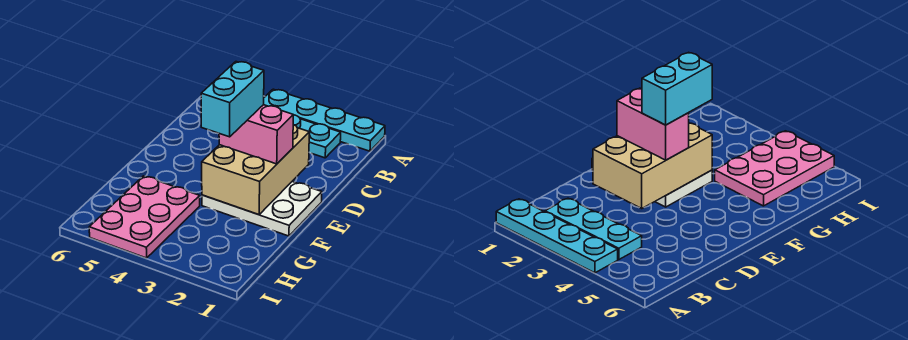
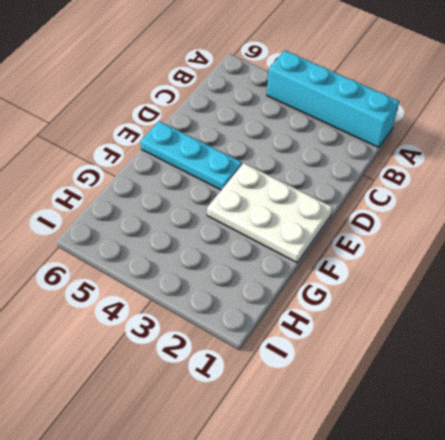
cyan 1x4 brick [267,50,399,148] -> cyan 1x4 plate [264,89,385,151]
cyan 1x3 plate [141,121,242,190] -> cyan 1x3 plate moved to [293,115,341,158]
none -> pink 2x3 plate [89,176,200,258]
none -> tan 2x3 brick [202,125,309,215]

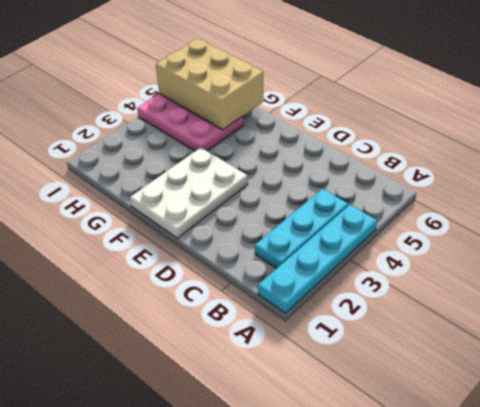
tan 2x3 brick [156,39,264,130] -> tan 2x3 brick moved to [202,125,309,215]
none -> pink 1x2 brick [219,105,293,164]
none -> cyan 1x2 brick [201,62,264,137]

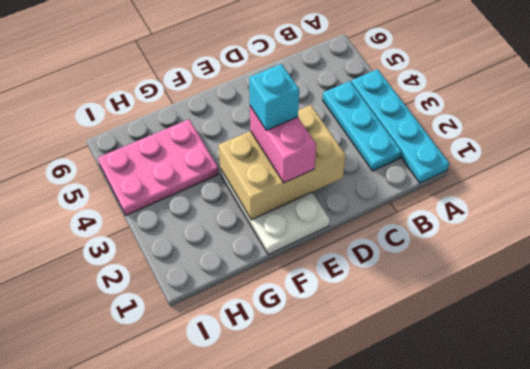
cyan 1x1 brick [249,64,299,130] -> cyan 1x2 brick [201,62,264,137]

